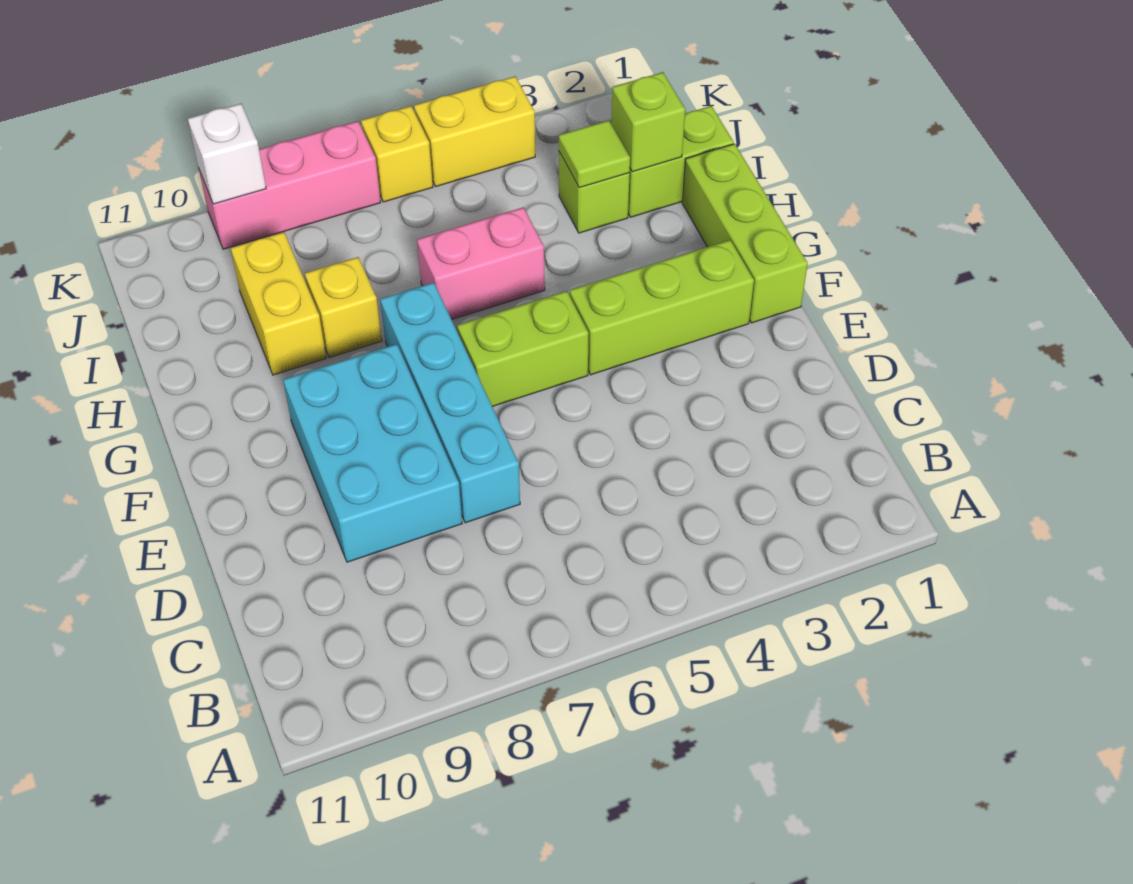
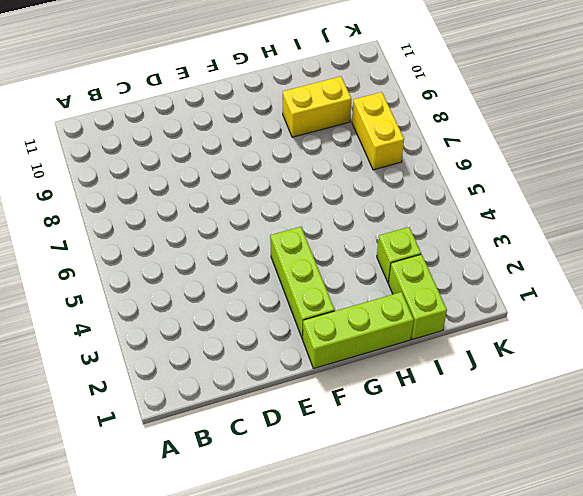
yellow 1x2 brick [352,92,404,170] -> yellow 1x2 brick moved to [414,76,535,187]
none -> cyan 1x4 brick [380,282,520,523]
none -> cyan 2x3 brick [283,344,462,562]
none -> lime 1x2 brick [457,291,588,407]

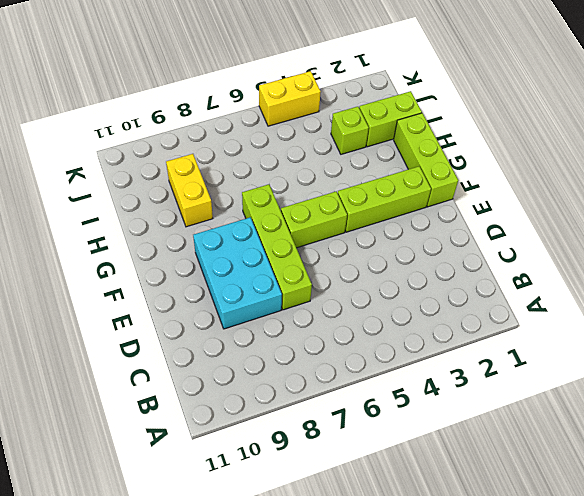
lime 1x4 brick [242,184,312,310] -> cyan 1x4 brick [380,282,520,523]
none -> pink 1x2 brick [417,207,545,320]
none -> yellow 1x1 brick [305,257,382,358]
none -> yellow 1x1 brick [361,106,433,202]

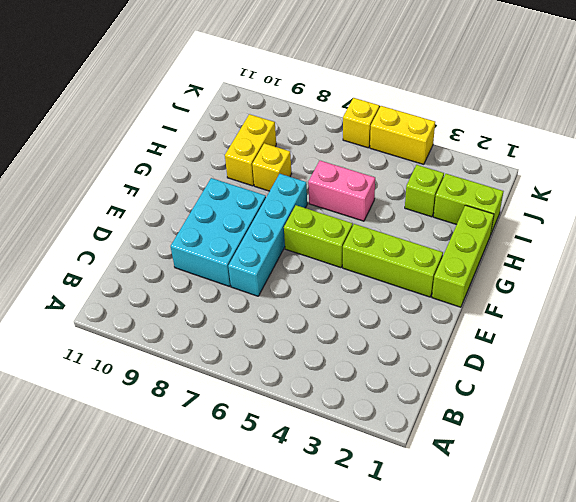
none -> pink 1x3 brick [199,121,381,249]
none -> lime 1x1 brick [611,72,685,172]
none -> lime 1x1 tile [559,120,630,188]

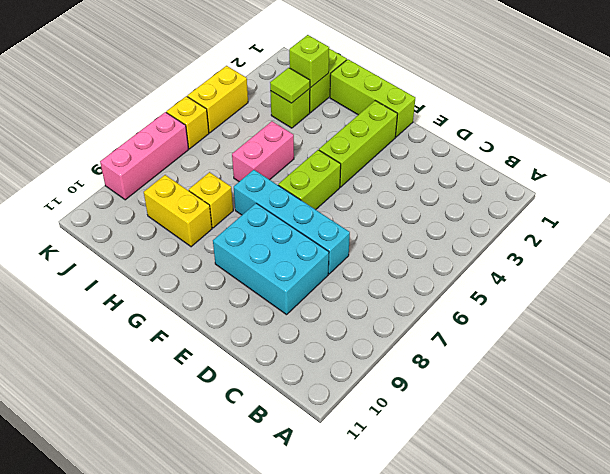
none -> white 1x1 brick [188,104,266,204]

